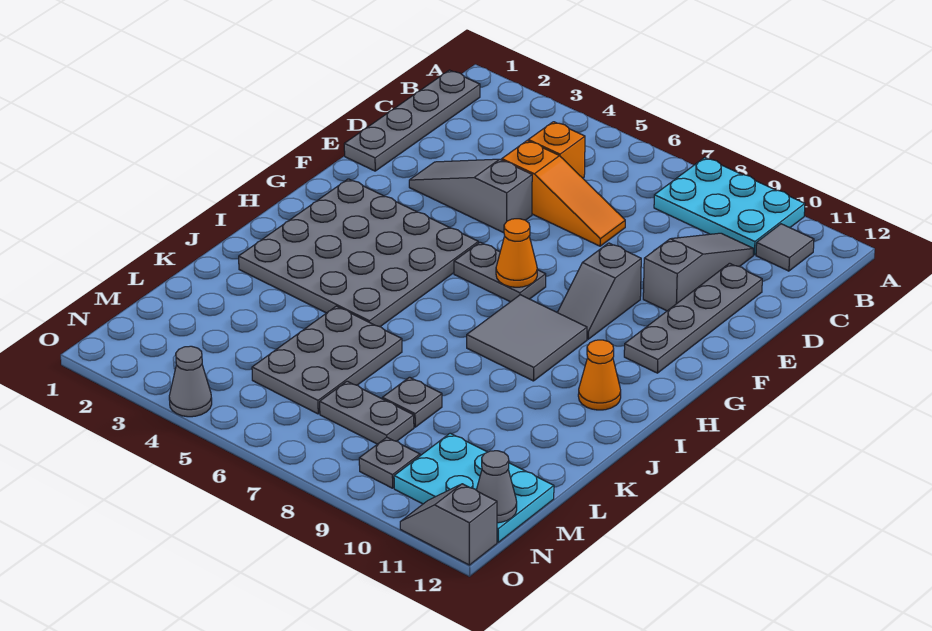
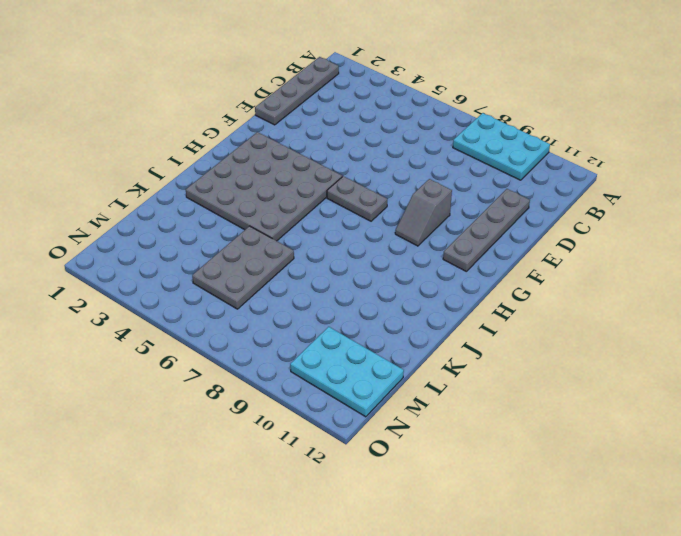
none -> grey 1x1 tile [756,224,814,271]
none -> orange 1x1 brick [528,122,585,178]
none -> grey 1x3 slope [643,233,753,311]

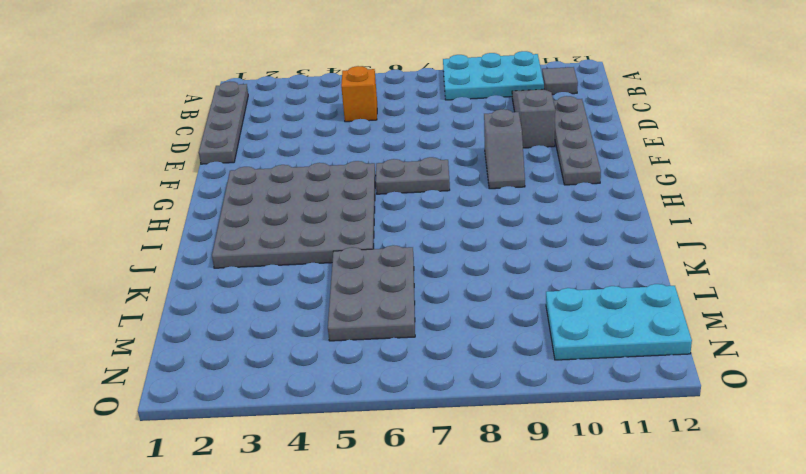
none -> orange 1x3 slope [502,141,625,246]
none -> grey 1x3 slope [409,159,532,233]
none -> grey 2x2 tile [467,295,587,381]

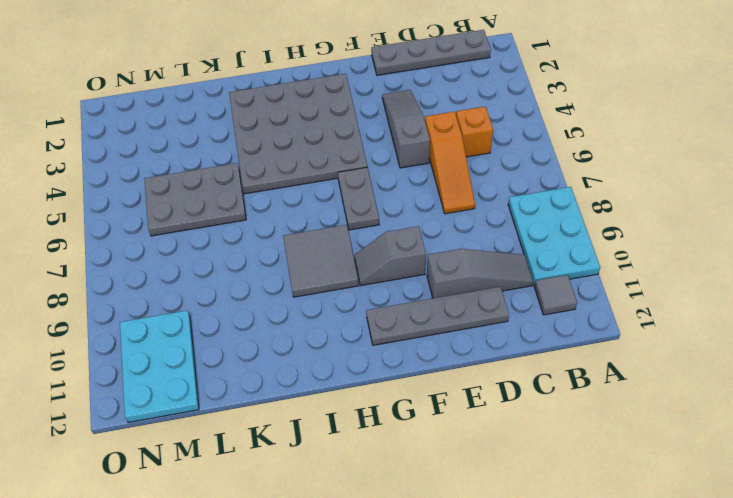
none -> orange 1x1 cone [578,340,621,410]
none -> grey 1x1 plate [382,377,442,427]
none -> grey 1x2 plate [320,381,414,444]

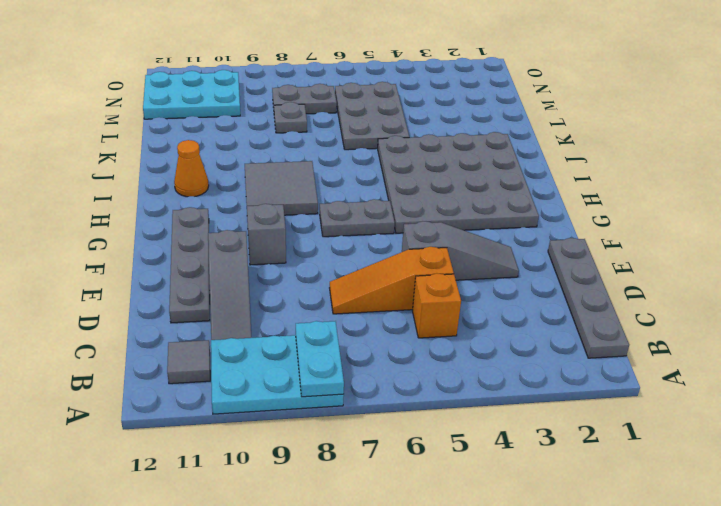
cyan 1x2 plate [296,321,344,397] -> none
none -> grey 1x1 plate [359,437,420,488]
none -> grey 1x1 cone [169,346,212,417]
none -> grey 1x2 slope [400,484,497,565]

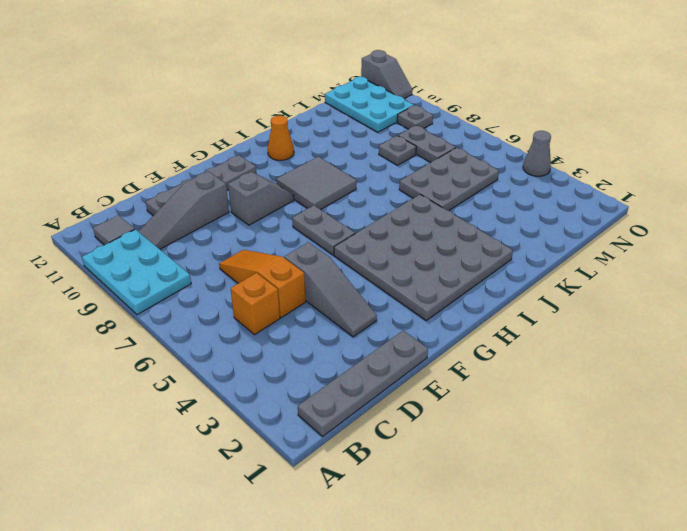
none -> orange 1x1 cone [496,219,537,287]
none -> grey 1x1 cone [477,451,517,523]

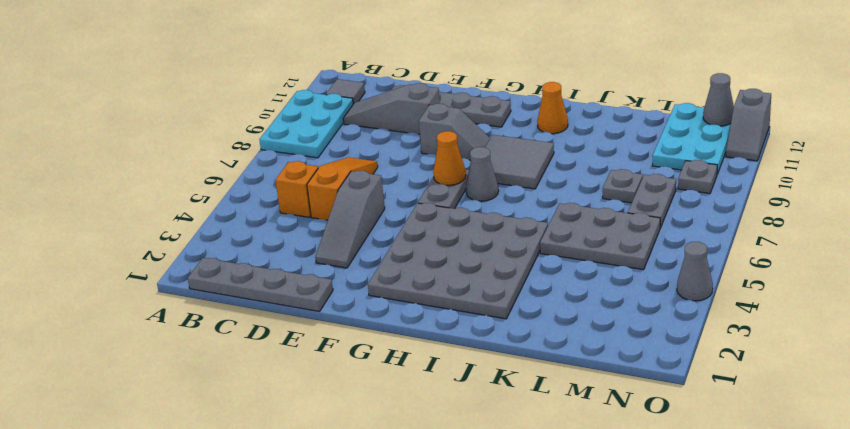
grey 1x1 cone [466,147,499,201] -> none

